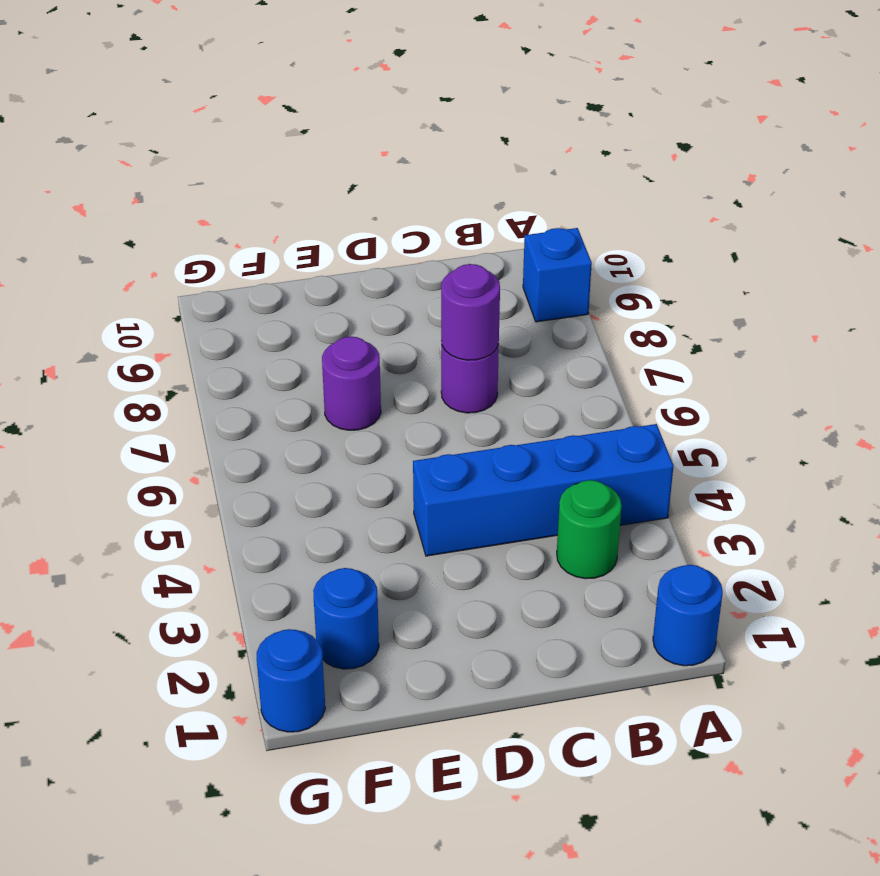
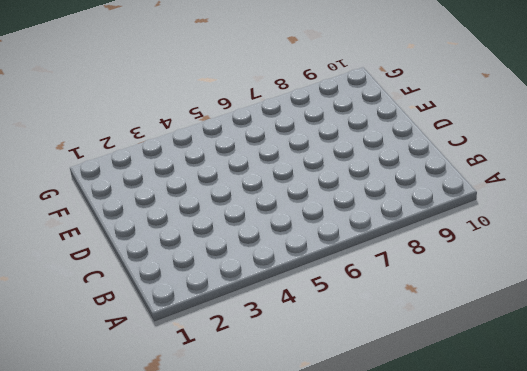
none -> blue 1x1 round brick [653,565,723,666]
none -> blue 1x4 brick [413,424,673,556]

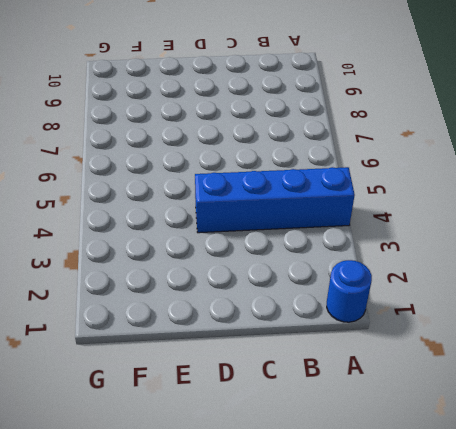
none -> blue 1x1 brick [523,228,592,322]
none -> green 1x1 round brick [557,480,622,579]

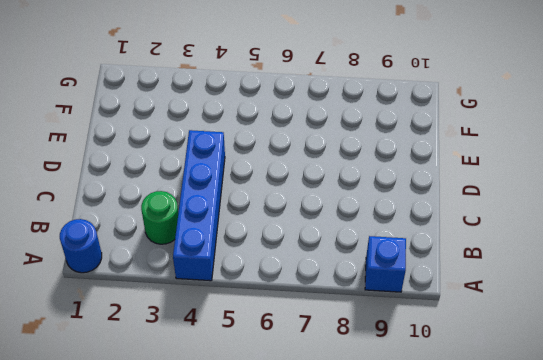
none -> purple 1x1 round brick [441,341,499,413]
none -> purple 1x1 round brick [322,337,381,430]

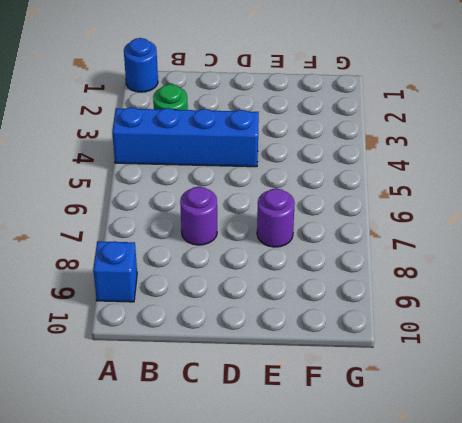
none -> blue 1x1 round brick [313,568,379,669]
none -> blue 1x1 round brick [257,629,325,732]

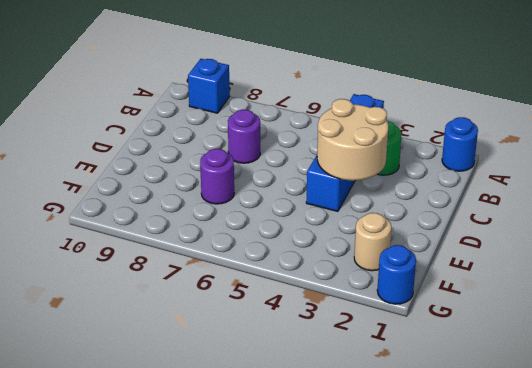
tan 2x2 round brick [317,99,388,181] -> none
tan 1x1 round brick [354,213,392,271] -> blue 1x1 round brick [313,568,379,669]
none -> purple 1x1 round brick [441,264,500,360]

